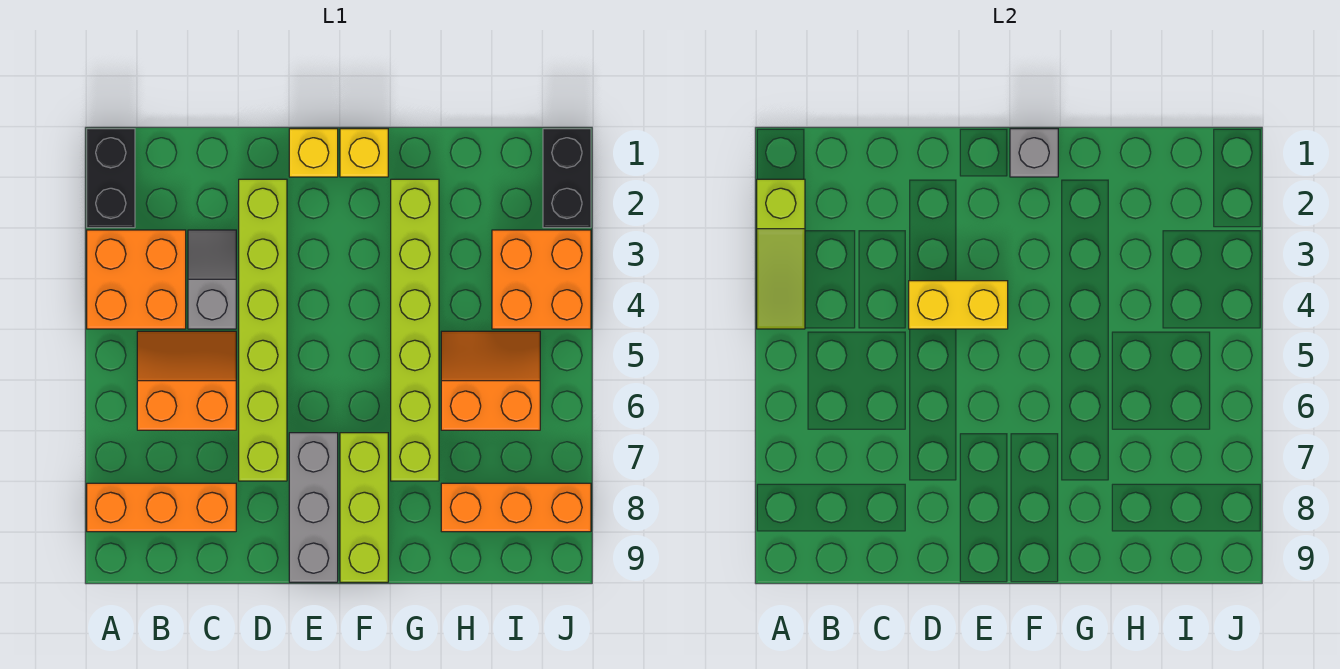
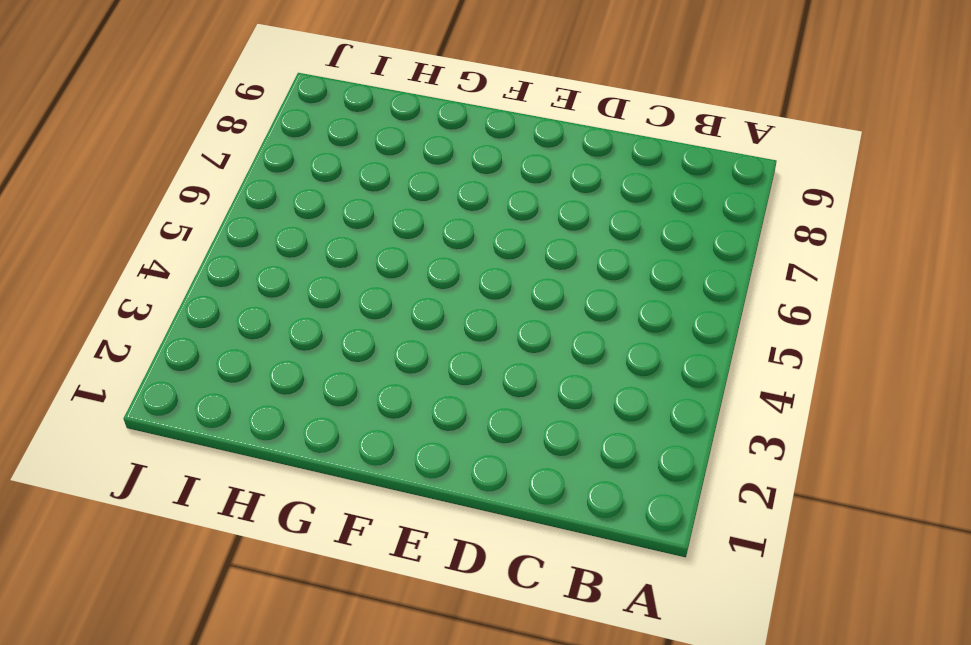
none -> black 1x2 brick [87,129,135,228]
none -> orange 2x2 brick [87,230,186,329]
none -> orange 1x3 brick [87,483,236,532]

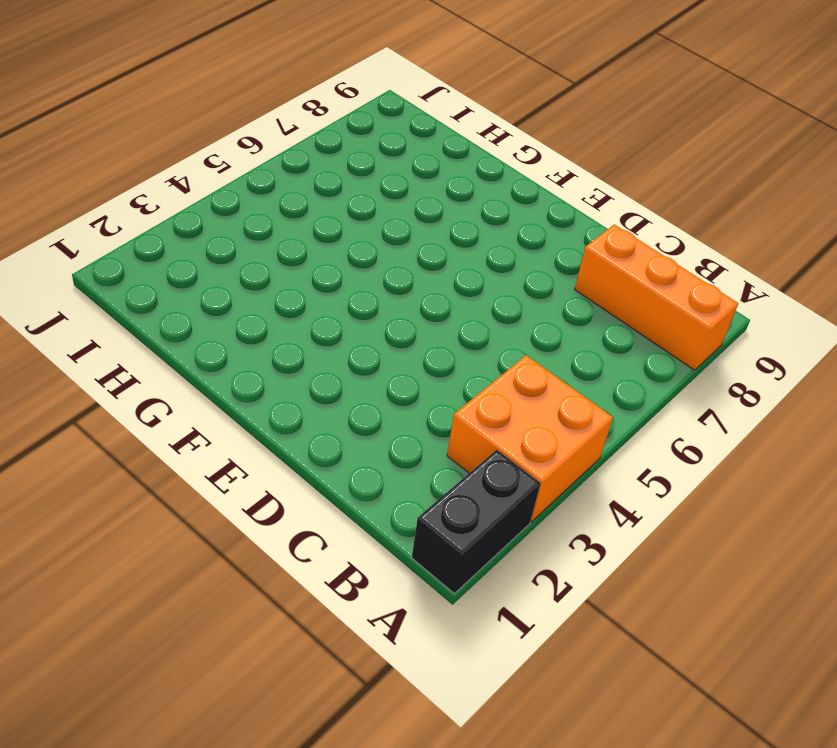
none -> orange 2x2 slope [137,331,236,430]
none -> grey 1x2 slope [188,230,236,329]
none -> lime 1x6 brick [239,179,287,481]

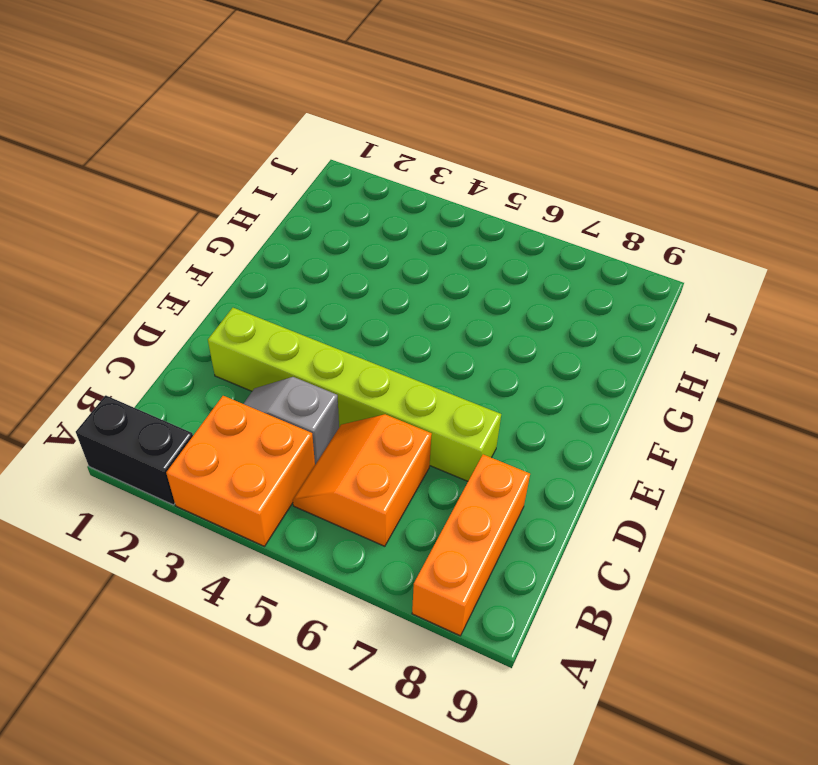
none -> yellow 1x1 brick [289,129,338,177]
none -> grey 1x3 brick [289,433,338,582]
none -> yellow 1x1 brick [340,129,388,177]

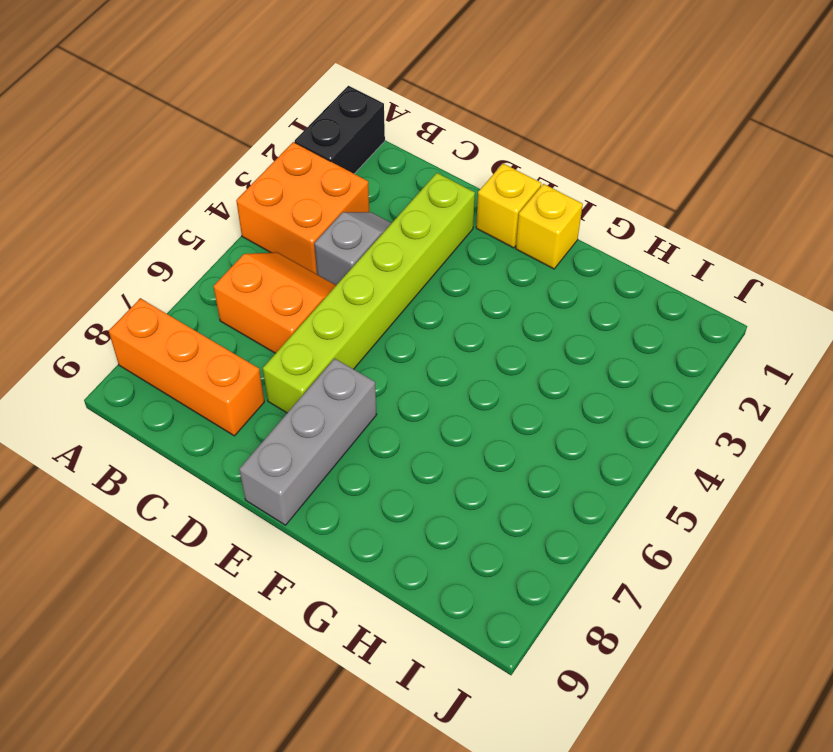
none -> lime 1x3 brick [340,433,388,582]
none -> lime 1x6 brick [391,179,439,481]
none -> orange 2x2 slope [441,331,540,430]

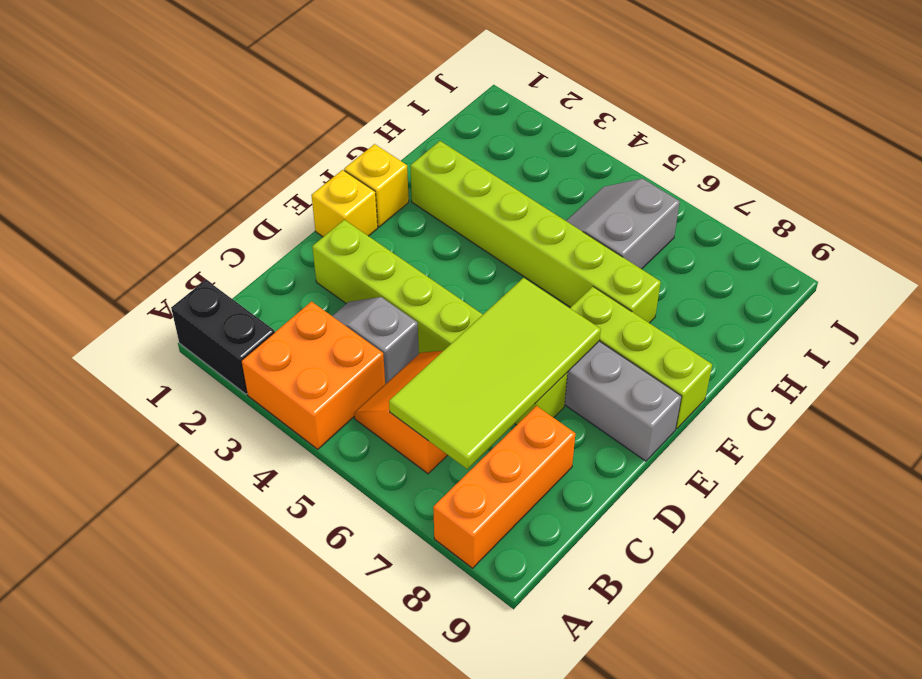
lime 2x4 tile [389,278,601,469] -> none
grey 2x2 slope [566,179,680,269] -> orange 2x2 slope [441,331,540,430]
none -> orange 1x3 brick [441,483,591,532]
none -> orange 2x2 brick [492,230,591,329]
none -> black 1x2 brick [543,129,591,228]

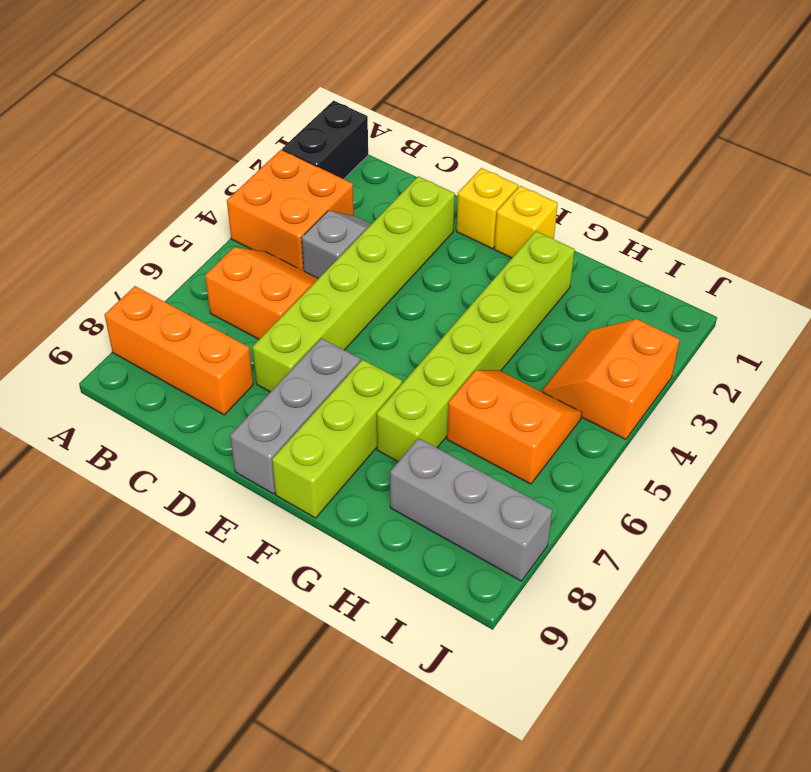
grey 1x3 brick [390,438,552,581] -> orange 1x3 brick [441,483,591,532]
orange 2x2 slope [542,319,680,440] -> orange 2x2 brick [492,230,591,329]
none -> black 1x2 brick [543,129,591,228]
none -> lime 1x3 slope [757,179,805,329]
none -> yellow 1x2 brick [909,281,1008,329]

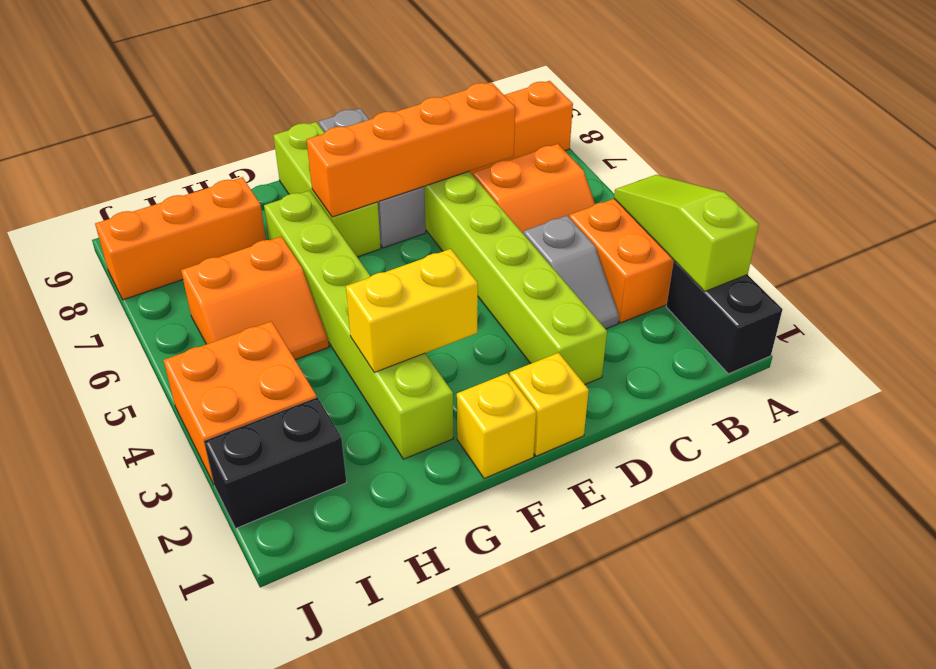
orange 1x4 brick [307,82,515,217] -> none
yellow 1x2 brick [346,249,478,372] -> yellow 1x2 brick moved to [909,281,1008,329]
black 1x2 brick [204,397,347,529] -> black 1x2 brick turned to [543,129,591,228]
none -> grey 1x1 brick [1010,129,1058,177]

